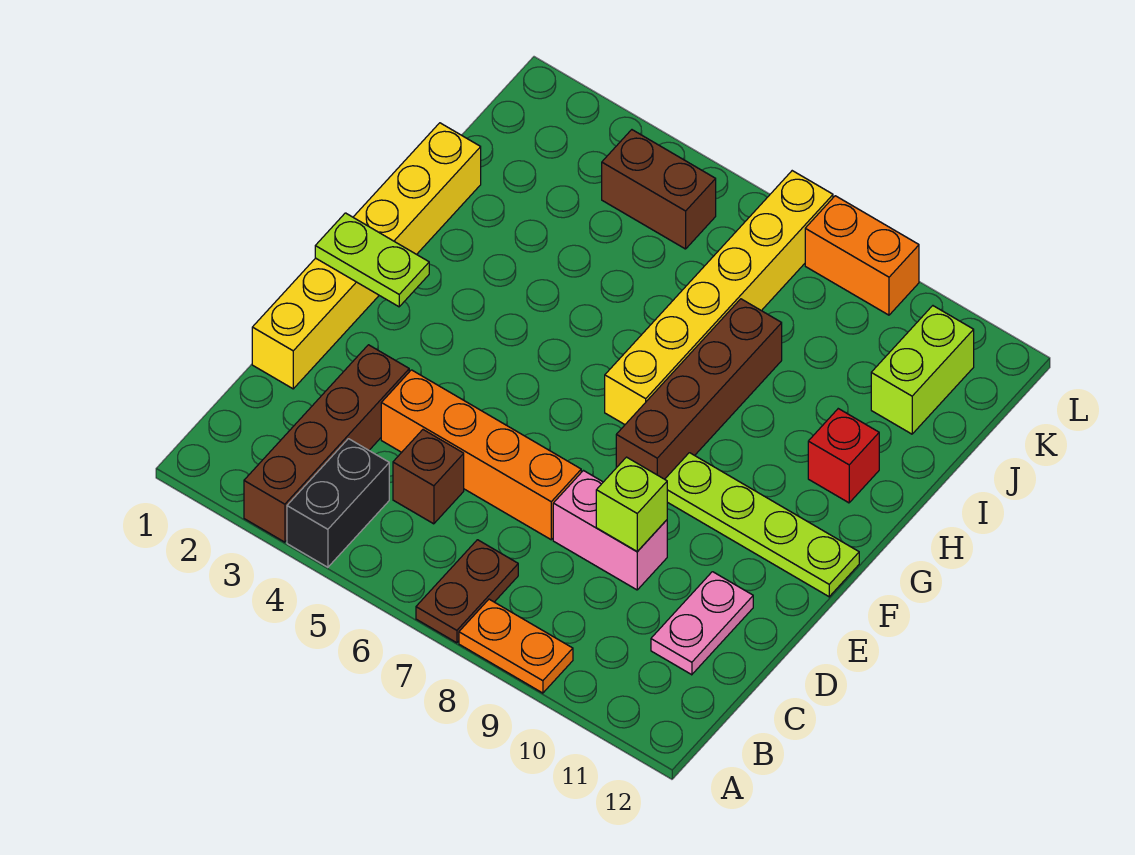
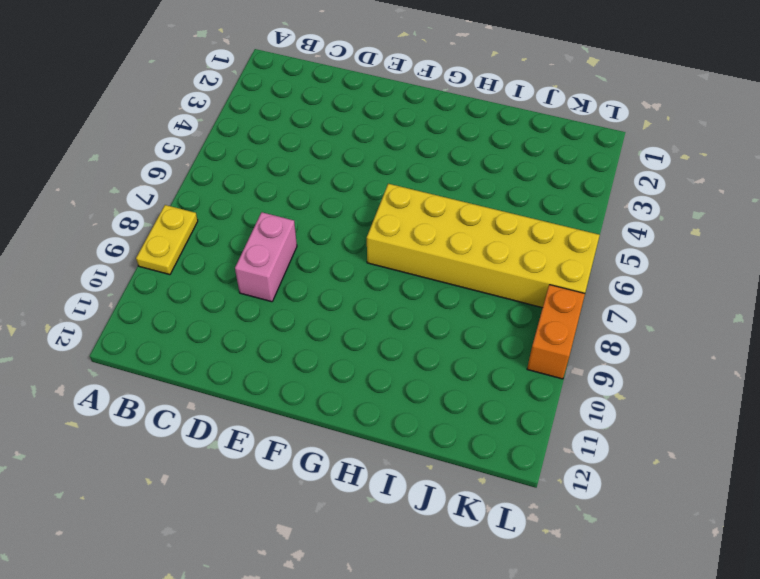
yellow 1x2 plate [136,205,198,275] -> orange 1x2 plate [459,599,573,693]
yellow 2x6 brick [367,184,600,308] -> yellow 1x6 brick [605,171,833,424]
none -> brown 1x4 brick [244,345,409,542]
none -> black 1x2 brick [287,439,389,567]
none -> brown 1x2 plate [416,540,518,643]

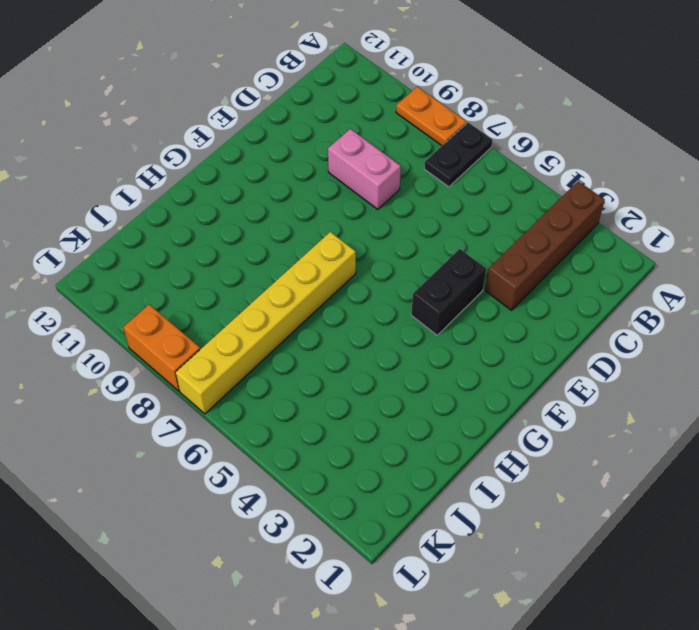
black 1x2 plate [424,123,492,187] -> brown 1x2 plate [416,540,518,643]
black 1x2 brick [411,249,486,335] -> black 1x2 brick moved to [287,439,389,567]
none -> brown 1x1 brick [393,430,464,524]
none -> pink 1x2 plate [651,572,753,675]
none -> yellow 1x6 brick [252,123,481,389]

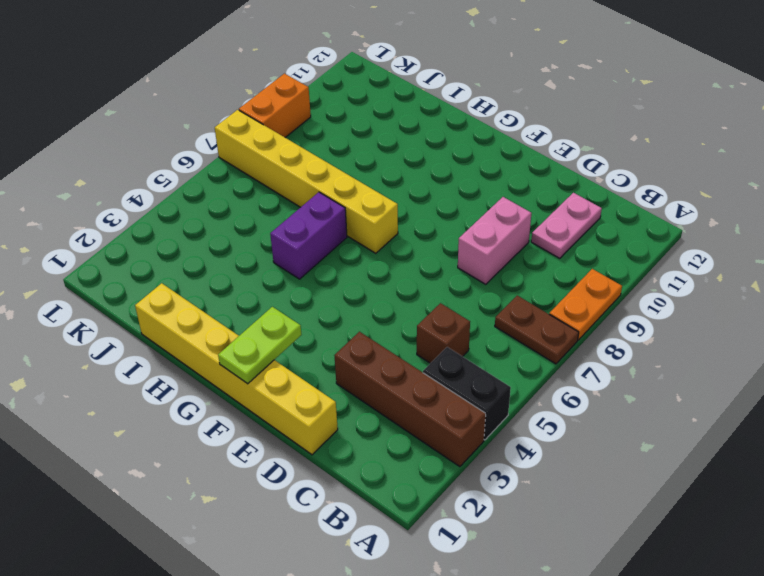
pink 1x2 plate [531,193,602,258] -> pink 1x2 plate turned to [651,572,753,675]
purple 1x2 brick [270,192,347,279] -> none
none -> orange 1x4 brick [381,370,581,540]
none -> brown 1x4 brick [616,299,782,479]
none -> lime 1x4 plate [665,453,859,597]

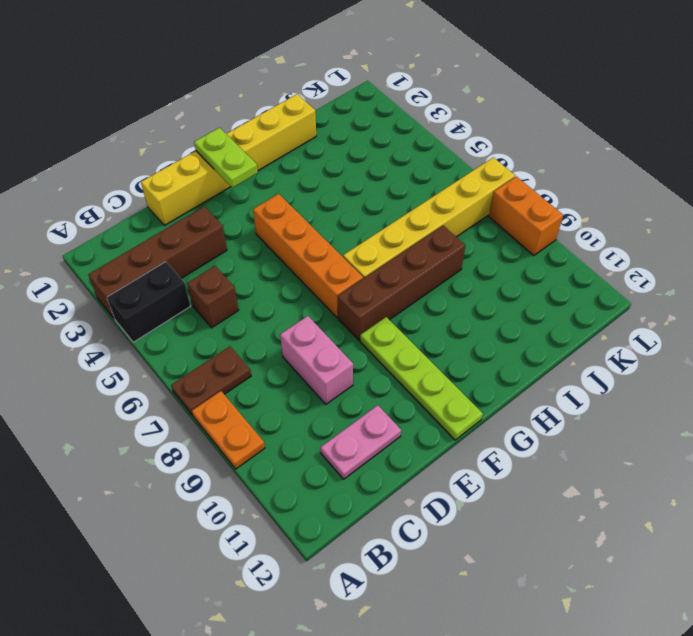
orange 1x4 brick [253,194,363,318] -> orange 1x4 brick moved to [381,370,581,540]
none -> red 1x1 brick [808,409,879,503]
none -> lime 1x2 brick [871,306,974,434]
none -> brown 1x2 brick [602,130,716,249]

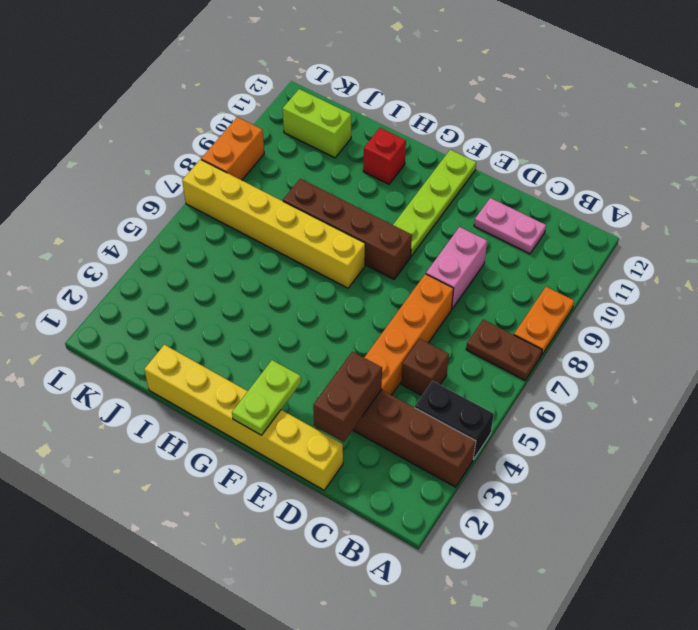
brown 1x2 brick [313,352,382,442] -> brown 1x2 brick moved to [602,130,716,249]
none -> lime 1x1 brick [596,457,667,552]

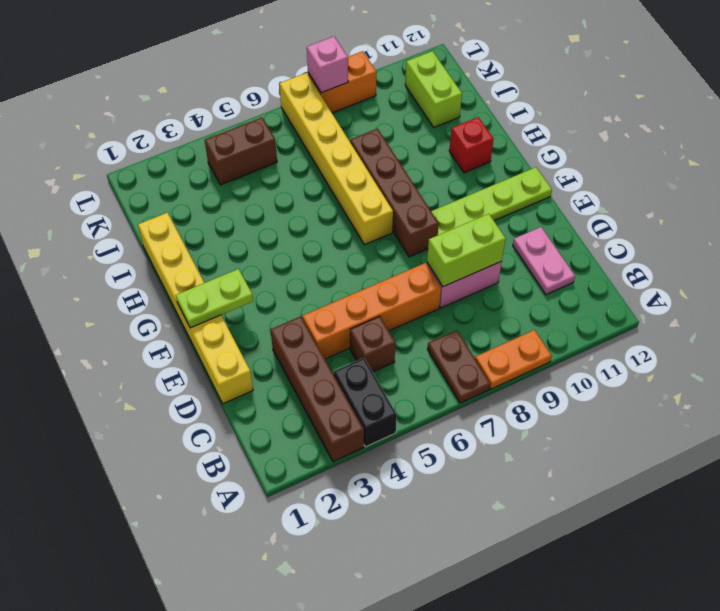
lime 1x2 brick [427,214,506,287] -> lime 1x1 brick [596,457,667,552]
pink 1x1 brick [307,36,348,93] -> none

